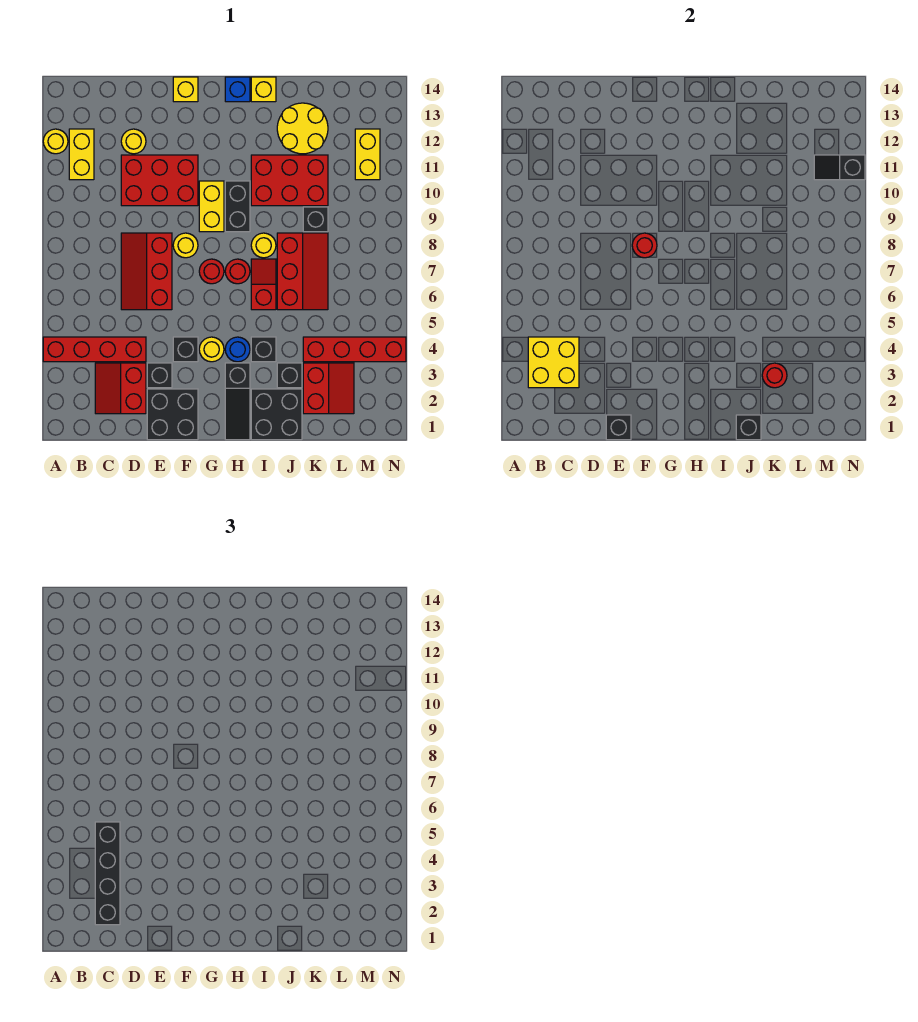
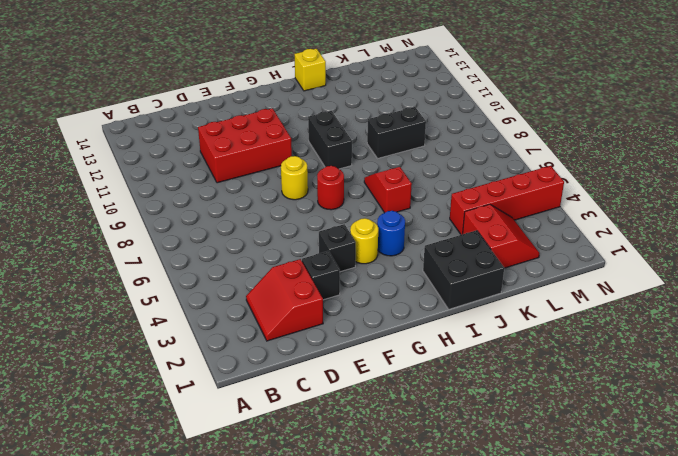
black 1x2 brick [367,107,426,159] -> black 1x1 brick [303,207,328,232]
none -> red 1x4 brick [43,337,146,362]
none -> yellow 1x1 round brick [43,129,68,154]
none -> yellow 1x2 brick [69,129,94,180]
none -> red 2x3 slope [121,233,172,310]

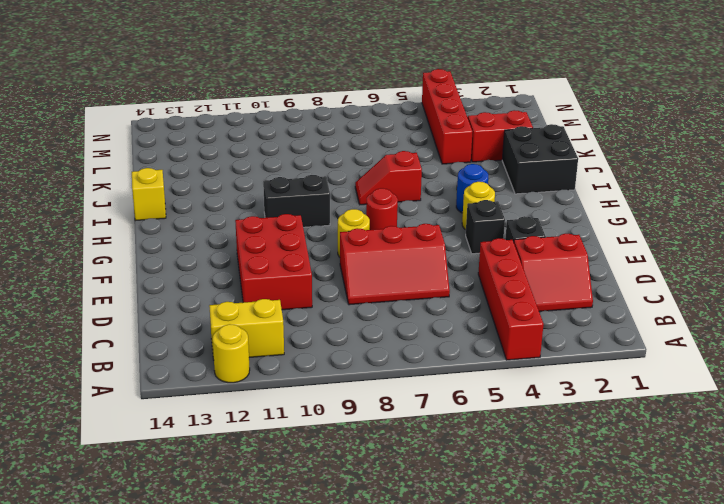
none -> yellow 1x1 round brick [121,129,146,154]
none -> black 2x2 brick [147,389,198,440]
none -> yellow 1x1 brick [173,77,198,102]
none -> yellow 1x2 brick [199,181,224,232]

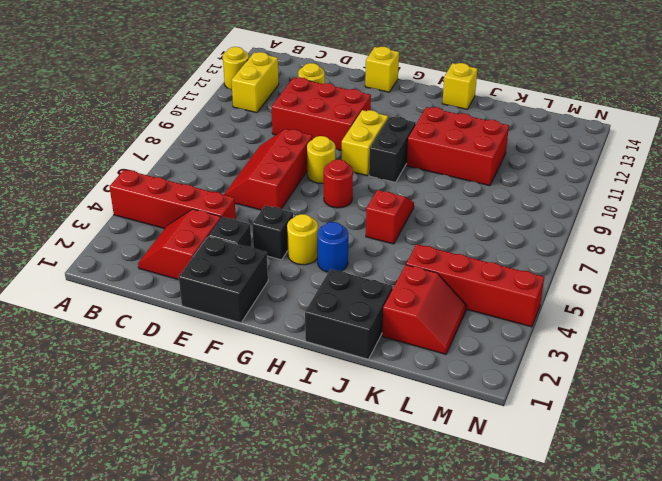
none -> black 1x3 slope [225,363,250,440]
none -> red 1x1 round brick [225,259,250,284]
none -> blue 1x1 brick [225,77,250,102]
none -> black 1x1 brick [251,337,276,362]

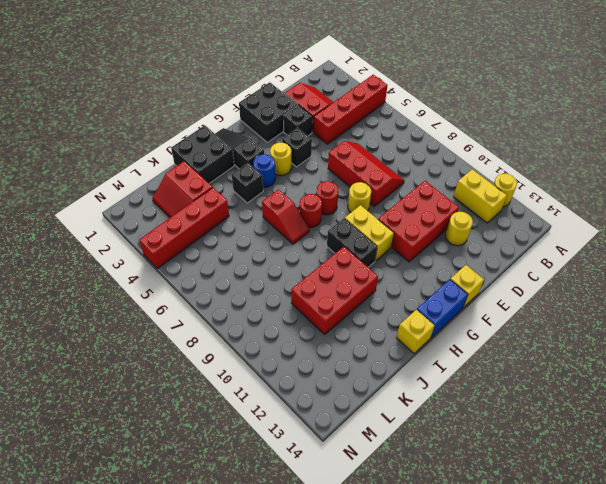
blue 1x2 brick [417,280,468,338] -> blue 1x1 brick [225,77,250,102]
none -> yellow 1x1 round brick [251,233,276,258]
none -> black 1x1 brick [277,363,302,388]
none -> red 2x3 slope [277,233,328,310]
none -> yellow 2x2 round brick [277,103,328,154]

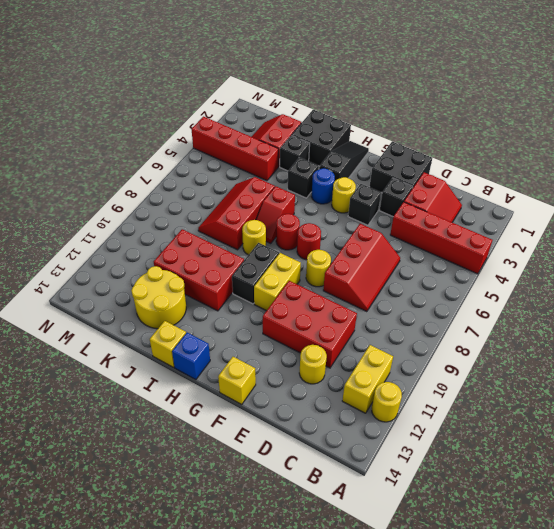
none -> black 1x1 brick [303,207,328,232]
none -> yellow 1x2 brick [355,129,380,180]
none -> yellow 2x2 brick [528,337,579,388]
none -> black 1x1 brick [606,415,631,440]

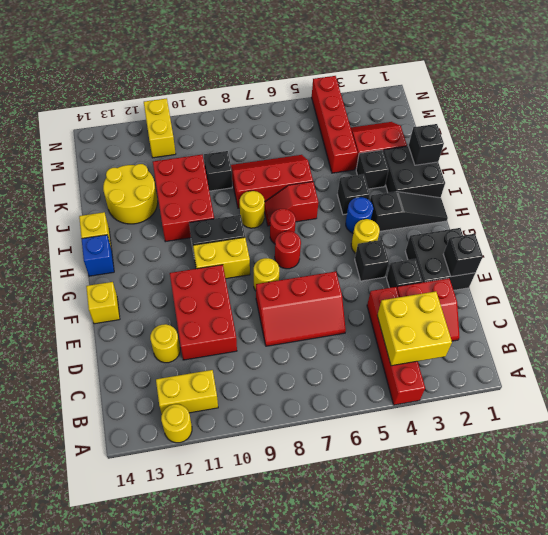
yellow 1x2 brick [144,98,176,158] -> yellow 1x2 brick turned to [355,129,380,180]
none -> red 1x1 round brick [632,233,657,258]
none -> red 1x1 round brick [762,363,787,388]
none -> black 1x2 slope [814,155,865,180]
none -> black 1x4 brick [95,822,120,925]

